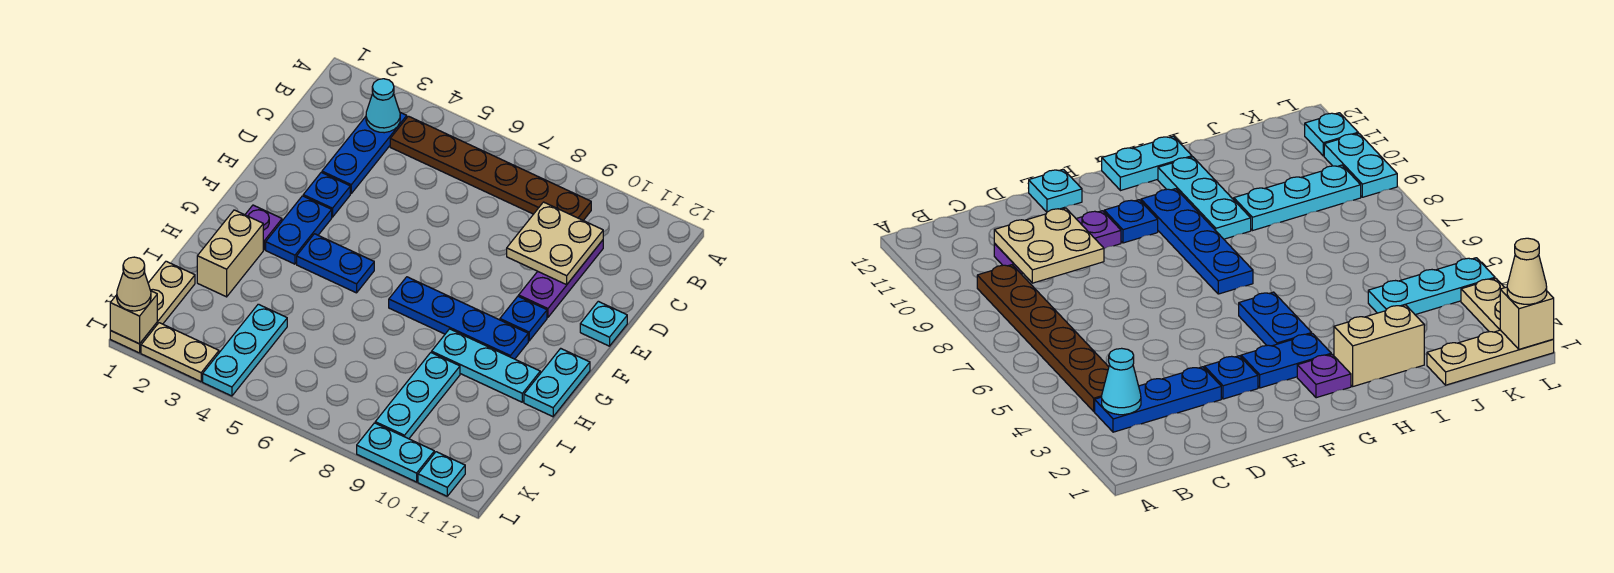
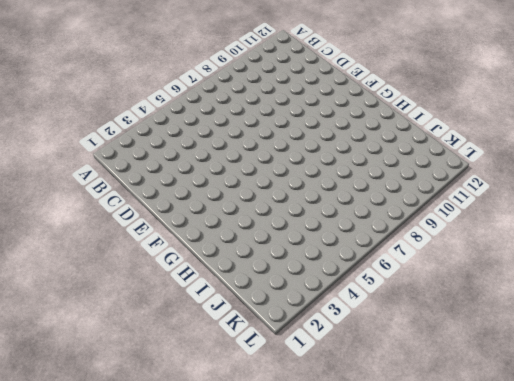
none -> blue 1x3 plate [322,113,407,193]
none -> brown 1x6 plate [390,116,591,220]
none -> purple 1x3 plate [519,240,603,317]

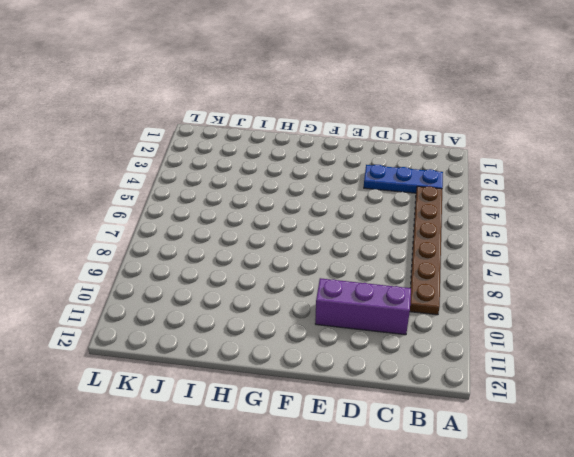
purple 1x3 brick [315,278,411,335] -> purple 1x3 plate [519,240,603,317]
none -> blue 1x1 plate [303,172,350,217]
none -> cyan 1x1 plate [580,301,627,346]
none -> blue 1x2 plate [266,196,332,264]

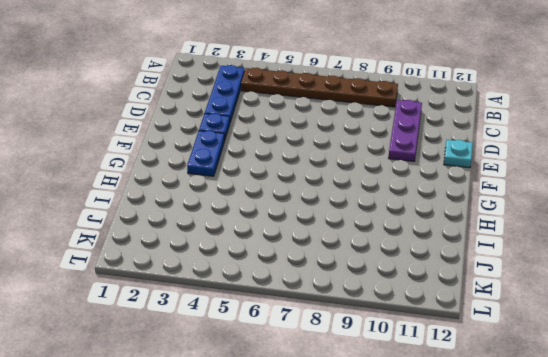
none -> blue 1x1 plate [500,296,547,341]
none -> purple 1x1 plate [245,205,282,250]
none -> blue 1x2 plate [297,234,374,293]

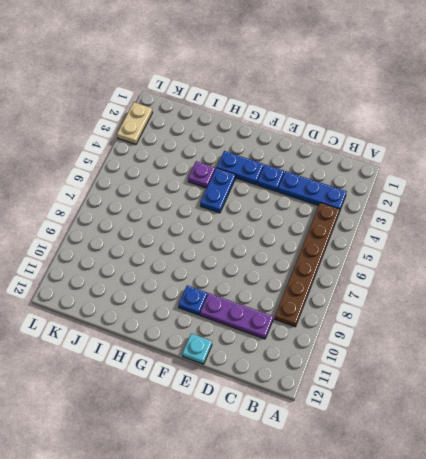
purple 1x1 plate [188,161,215,188] -> purple 1x1 plate moved to [245,205,282,250]
none -> blue 1x4 plate [389,277,528,359]
none -> cyan 1x2 plate [524,348,590,417]
none -> tan 1x2 brick [197,210,263,297]

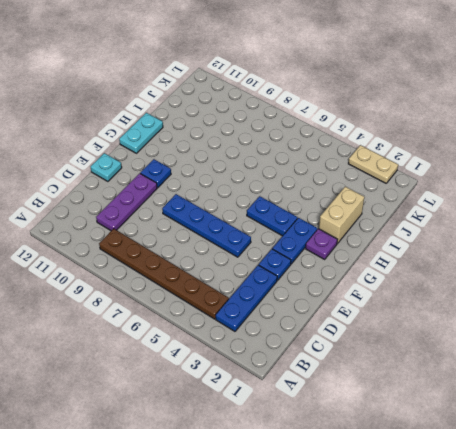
blue 1x4 plate [162,194,251,257] -> blue 1x4 plate moved to [389,277,528,359]
none -> cyan 1x3 plate [432,329,540,402]
none -> cyan 1x3 plate [375,353,460,439]
none -> tan 1x3 plate [110,261,195,353]

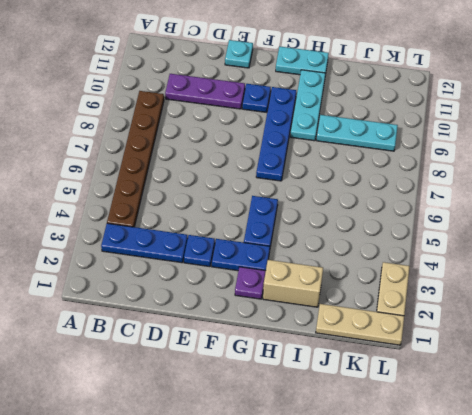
none -> cyan 1x3 plate [203,304,287,396]
none -> cyan 1x2 plate [357,423,434,482]
none -> cyan 1x1 plate [418,452,465,496]

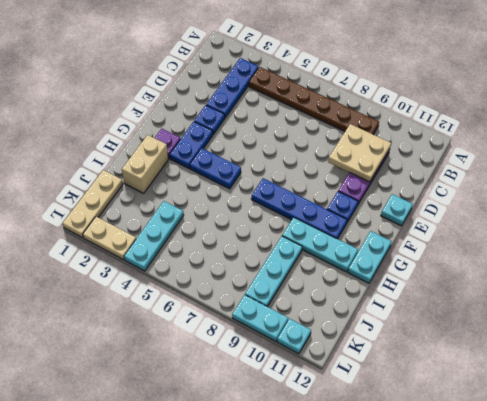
none -> cyan 1x1 cone [366,79,400,133]
none -> tan 1x1 brick [110,291,157,344]
none -> tan 1x1 cone [117,257,151,311]

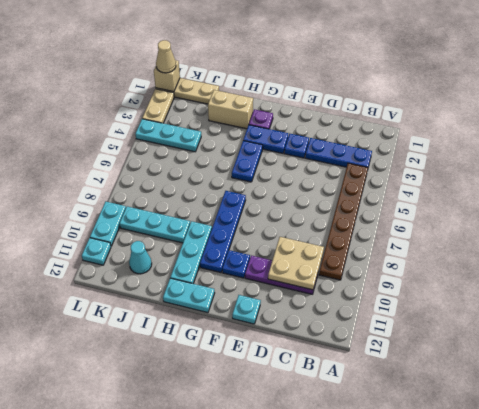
cyan 1x1 cone [129,241,152,274] -> cyan 1x1 cone moved to [366,79,400,133]

